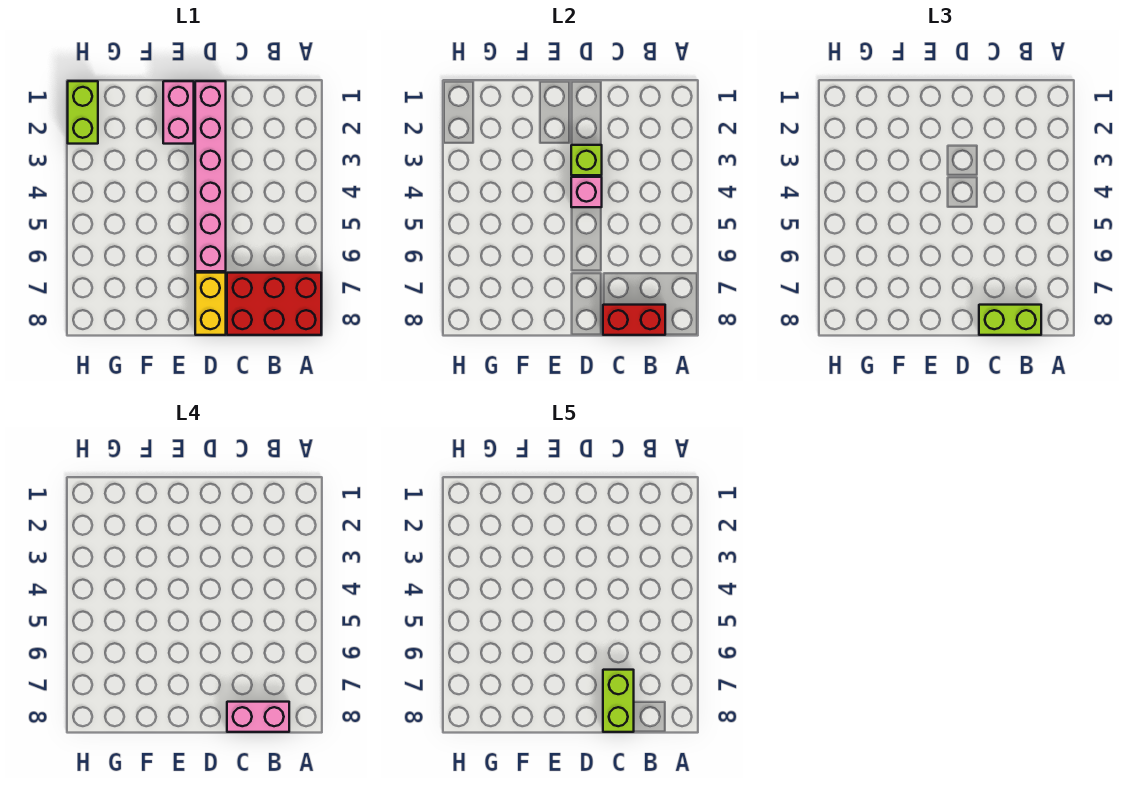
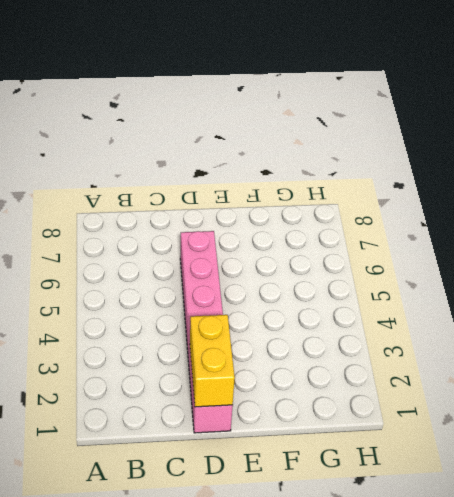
yellow 1x2 brick [190,315,235,407] -> yellow 1x2 brick moved to [195,273,226,335]
none -> red 2x3 brick [227,273,321,335]
none -> pink 1x2 brick [163,81,194,144]

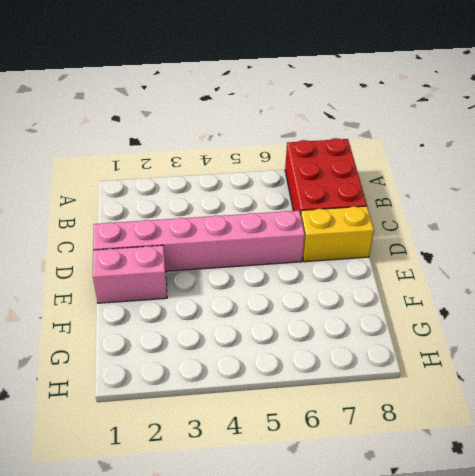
none -> lime 1x2 brick [68,81,98,144]
none -> red 1x2 brick [603,305,665,335]

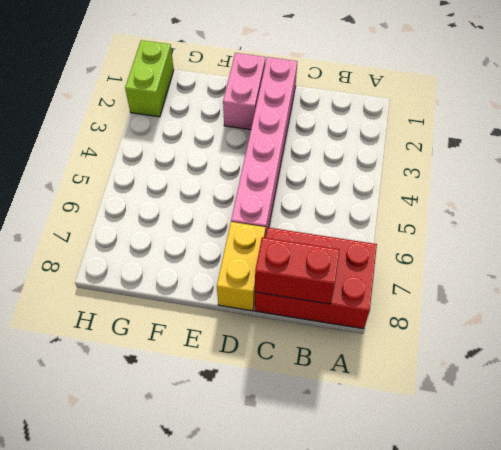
none -> lime 1x1 brick [571,145,602,175]
none -> pink 1x1 brick [571,177,602,207]

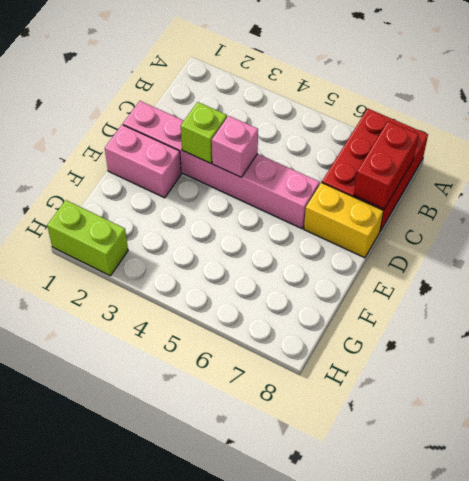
none -> lime 1x2 brick [979,305,1041,335]
none -> pink 1x2 brick [227,702,289,732]

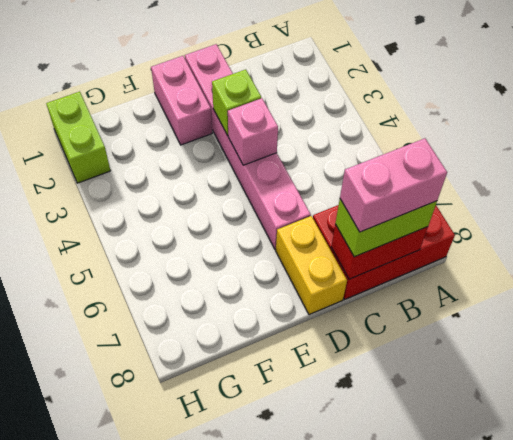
none -> lime 1x2 brick [603,670,634,732]

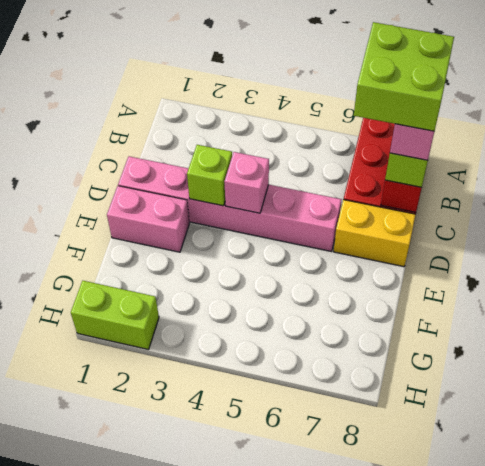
lime 2x2 brick [354,22,454,131] -> lime 1x2 brick [603,670,634,732]

